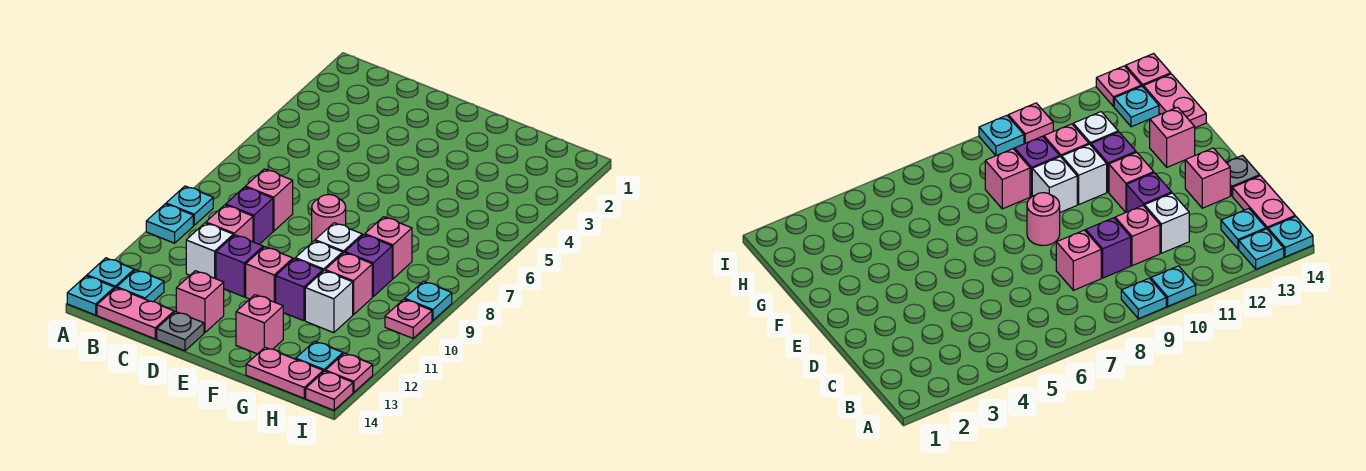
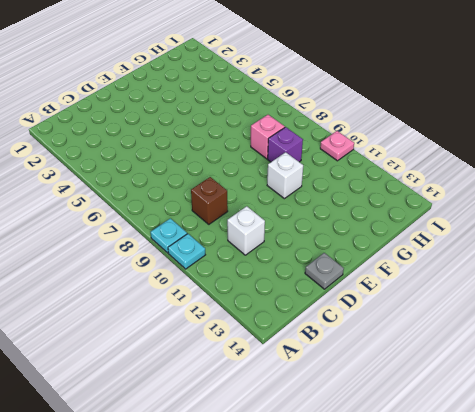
brown 1x1 brick [191,177,228,224] -> purple 1x1 brick [226,187,273,244]
none -> cyan 1x1 plate [87,258,134,289]
none -> cyan 1x1 plate [67,276,114,315]
none -> cyan 1x1 plate [117,270,164,302]

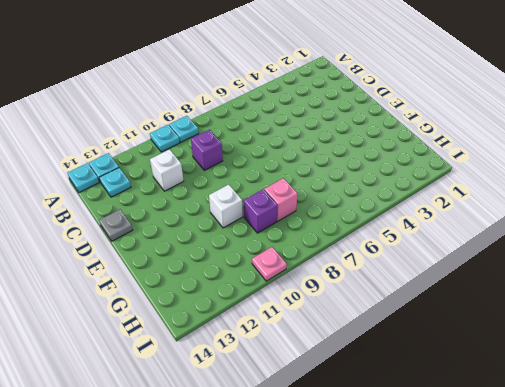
none -> pink 1x2 plate [97,288,174,339]
none -> pink 1x1 brick [245,169,293,231]
none -> pink 1x1 brick [206,205,253,242]

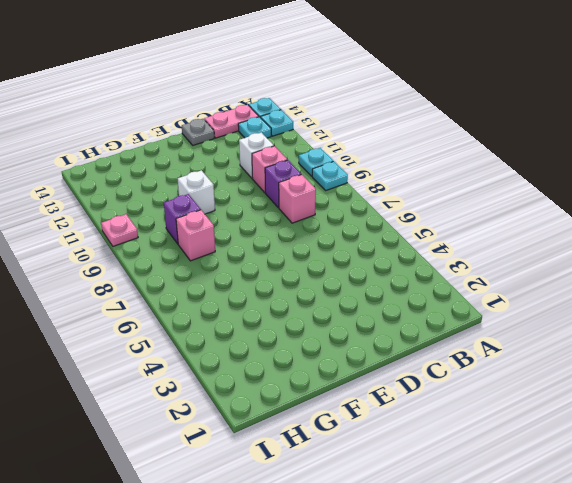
none -> purple 1x1 brick [216,235,263,297]
none -> pink 1x1 brick [176,271,224,333]
none -> pink 1x1 round brick [312,194,346,242]

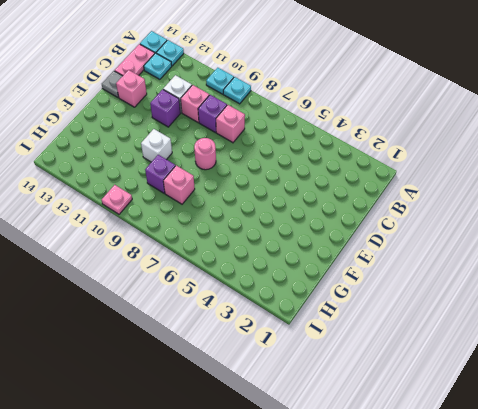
none -> pink 1x1 brick [246,247,293,303]
none -> white 1x1 brick [315,223,362,253]
none -> purple 1x1 brick [276,259,323,321]

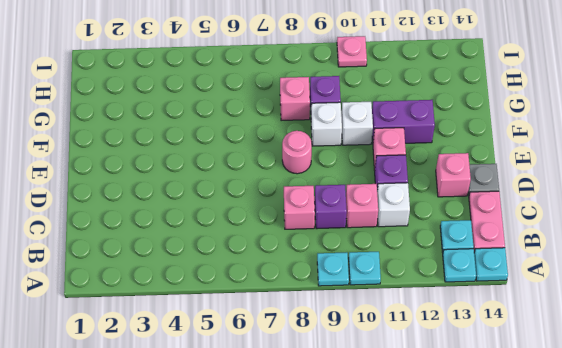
purple 1x2 brick [372,100,435,143] -> purple 1x1 brick [276,259,323,321]
none -> pink 1x1 brick [236,295,283,354]
none -> pink 1x1 brick [325,253,372,315]
none -> white 1x1 brick [305,271,353,333]

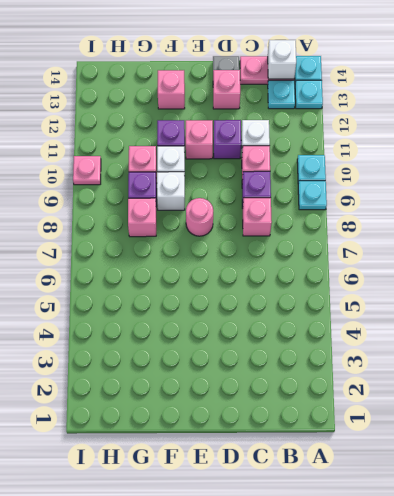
white 1x1 brick [268,40,296,79] -> white 1x1 brick moved to [305,271,353,333]
none -> pink 1x2 plate [246,347,323,398]
none -> cyan 1x1 plate [296,341,343,372]
none -> cyan 1x1 plate [405,281,452,320]

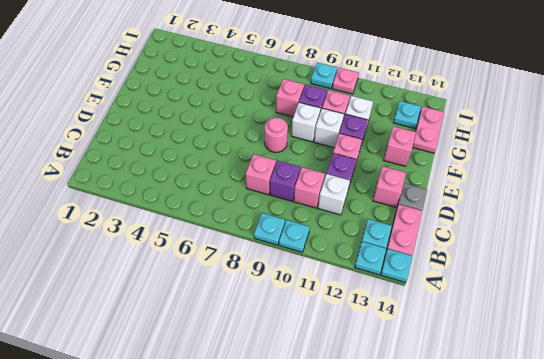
none -> pink 1x1 plate [326,353,373,392]
none -> pink 1x1 plate [306,371,353,410]

